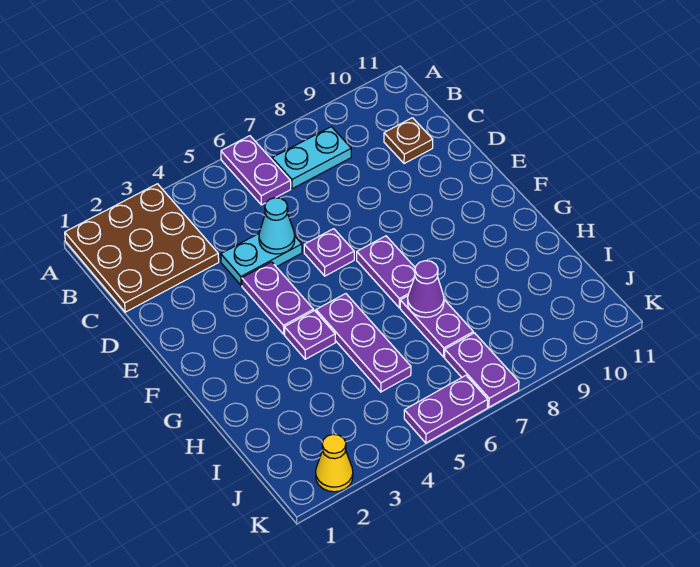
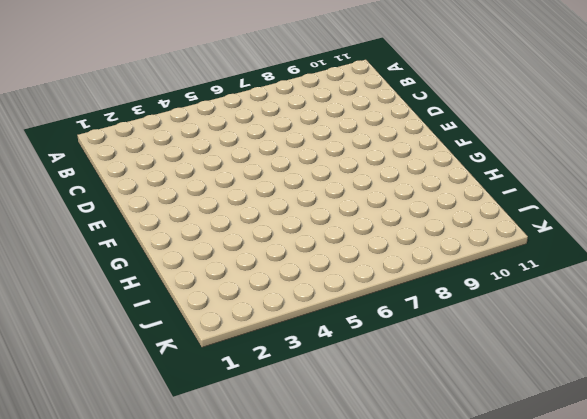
none -> brown 3x3 plate [65,184,219,312]
none -> purple 1x2 plate [221,136,291,205]
none -> cyan 1x2 plate [272,127,351,189]

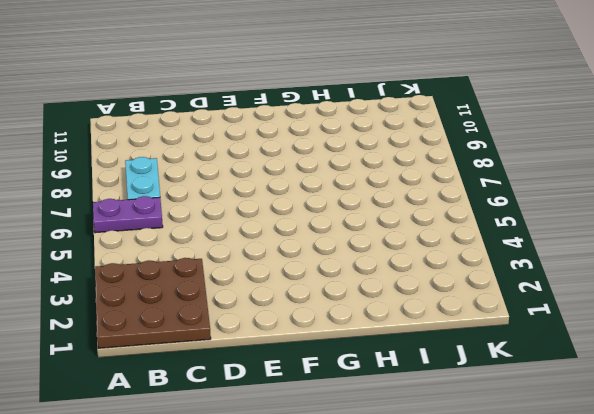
none -> brown 1x1 plate [384,118,433,164]
none -> cyan 1x2 plate [221,234,302,286]
none -> purple 1x2 plate [242,262,314,334]

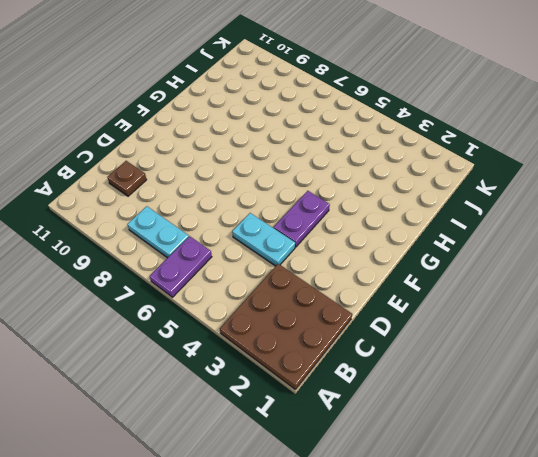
none -> purple 1x1 plate [304,229,354,276]
none -> purple 1x2 plate [357,236,415,308]
none -> purple 1x1 plate [285,311,335,359]

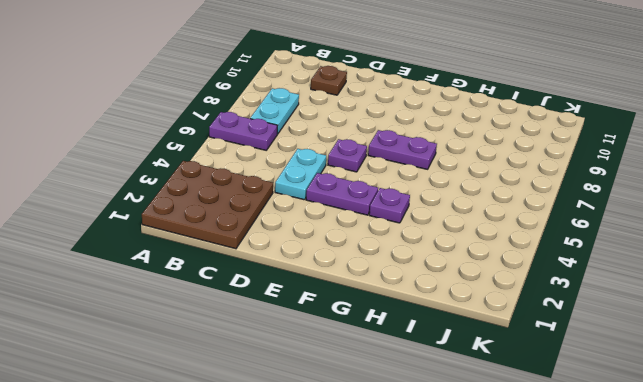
none -> purple 1x3 plate [316,294,411,392]
none -> purple 1x2 plate [400,296,473,357]
none -> purple 1x2 plate [445,333,519,407]

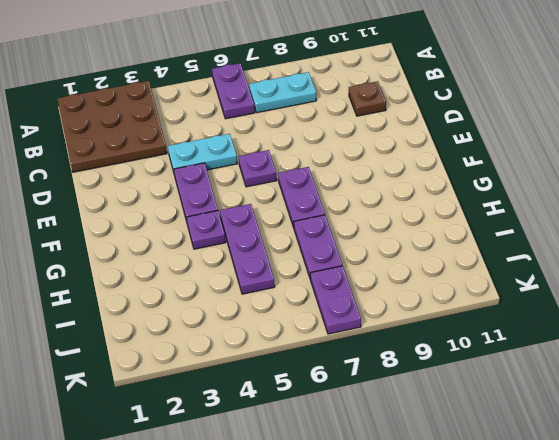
none -> yellow 1x1 cone [316,434,353,492]
none -> purple 1x2 plate [404,375,488,443]
none -> cyan 1x1 cone [259,198,295,254]

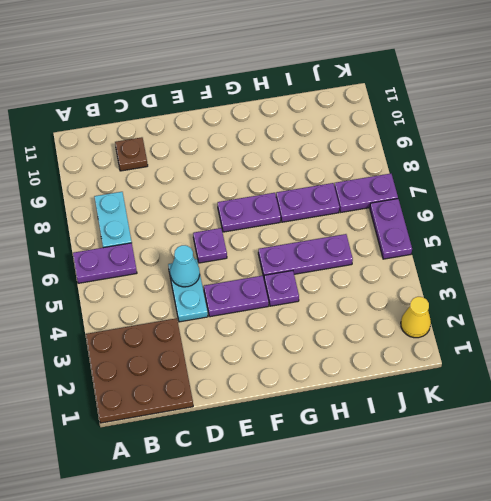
none -> purple 1x1 cone [408,261,444,317]

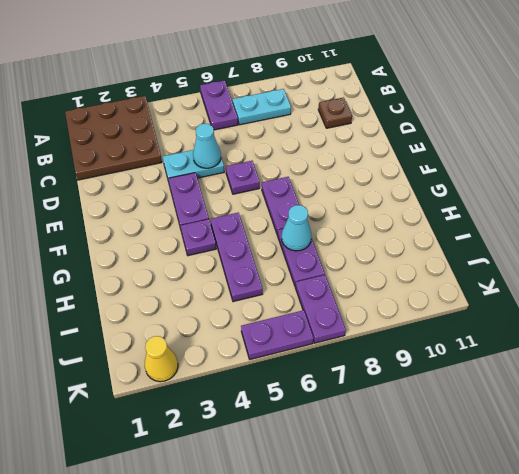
cyan 1x1 cone [282,205,312,251] -> purple 1x1 cone [408,261,444,317]

